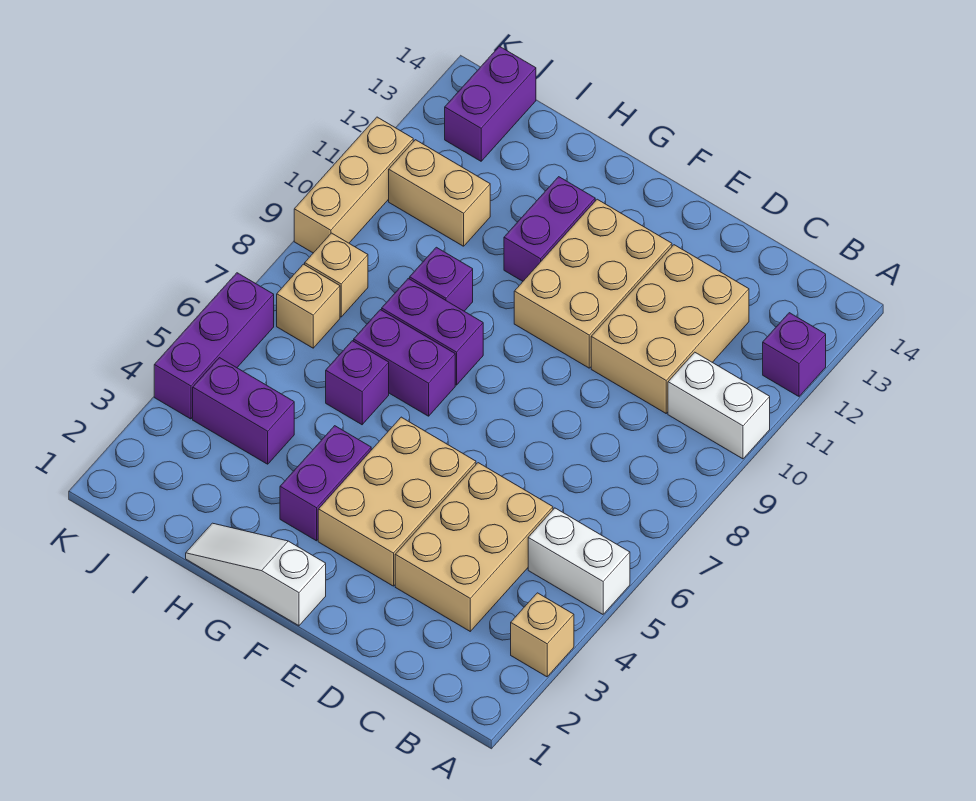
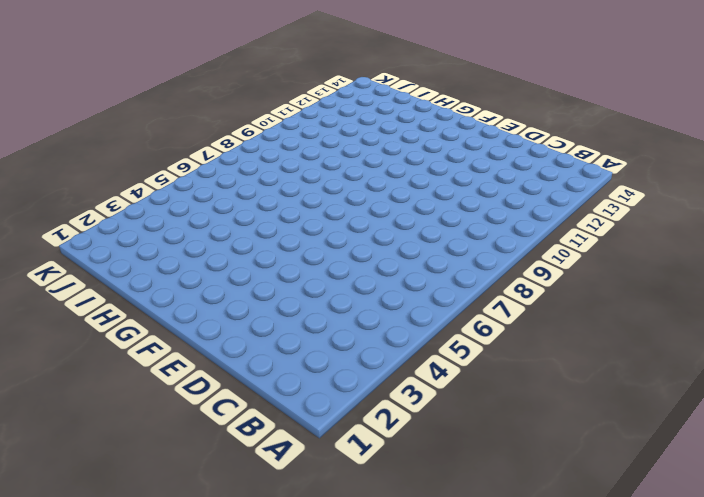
none -> tan 1x1 brick [511,593,574,677]
none -> white 1x2 brick [528,508,630,614]
none -> white 1x2 brick [668,352,770,459]

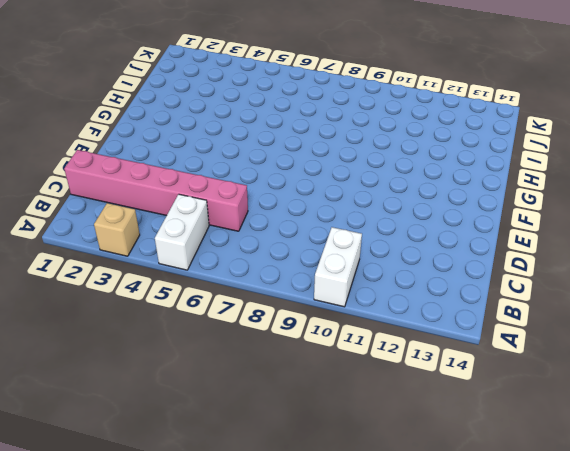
pink 1x6 brick [64,150,248,231] -> tan 2x3 brick [395,463,553,631]
none -> purple 1x1 brick [763,313,826,396]
none -> tan 2x3 brick [591,245,749,413]
none -> tan 2x3 brick [318,417,476,586]

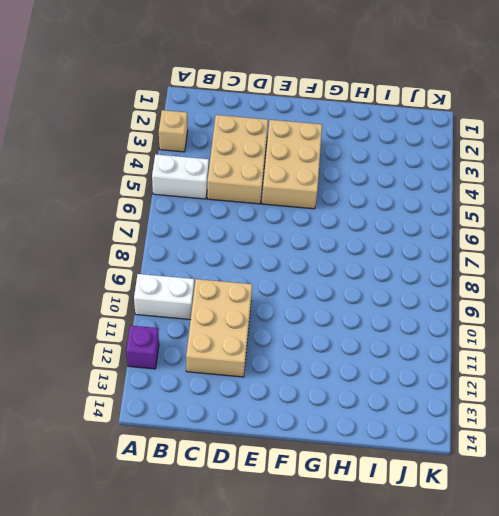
none -> tan 2x3 brick [514,199,672,368]
none -> white 1x3 slope [186,523,326,626]
none -> purple 1x2 brick [280,426,371,541]

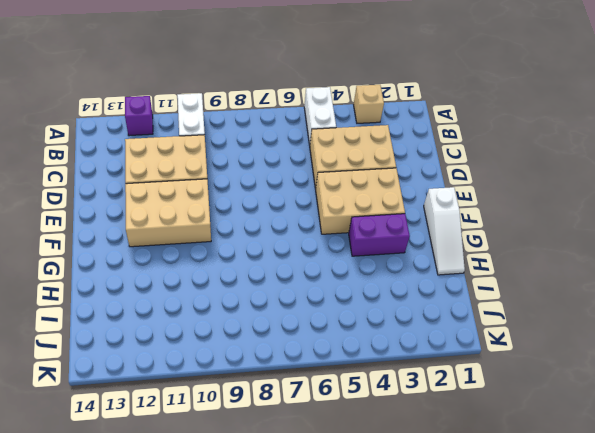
none -> purple 1x2 brick [354,310,455,416]
none -> purple 1x2 brick [382,278,483,385]
none -> purple 1x2 brick [504,177,595,281]

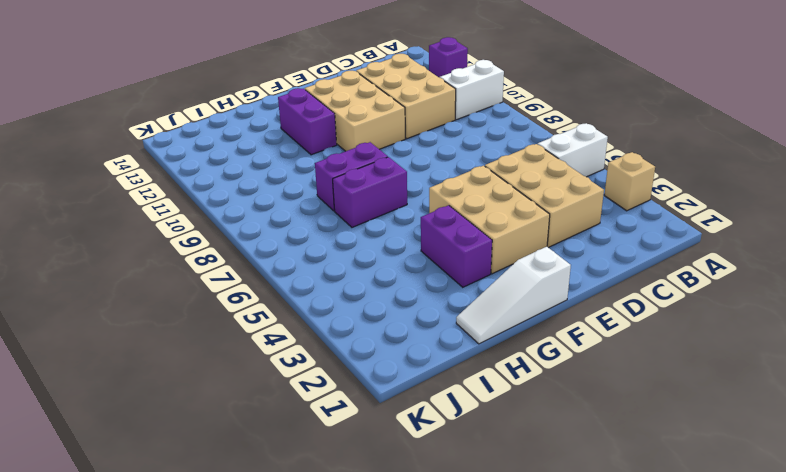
none -> purple 1x1 brick [326,341,389,425]
none -> purple 1x1 brick [410,247,473,311]
none -> purple 1x2 brick [193,358,294,464]

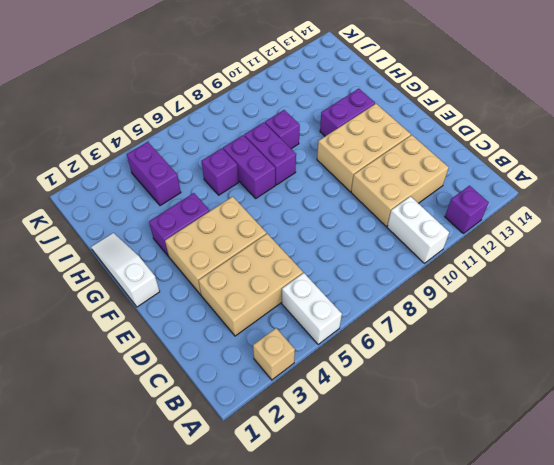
none -> tan 1x2 brick [389,140,490,246]
none -> tan 1x1 brick [277,264,340,348]
none -> tan 1x1 brick [305,233,368,317]

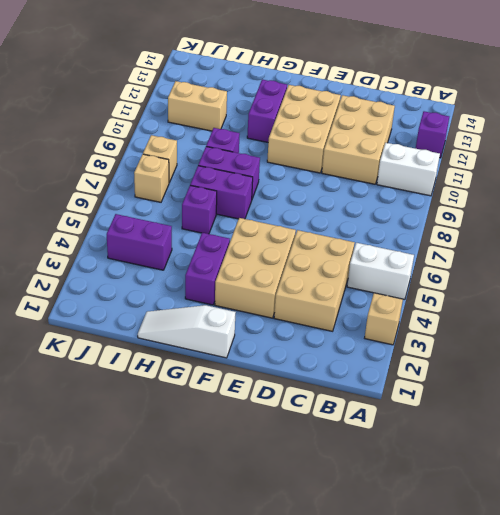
none -> purple 1x2 brick [445,46,536,161]
none -> purple 1x3 brick [154,273,274,419]
none -> tan 1x3 brick [294,117,413,253]

